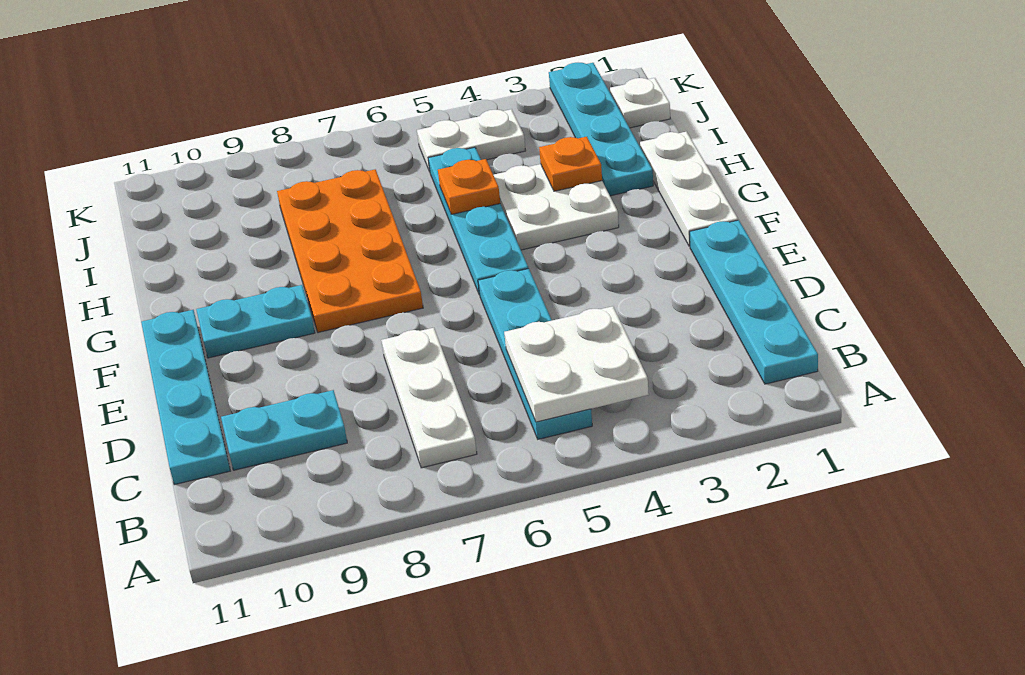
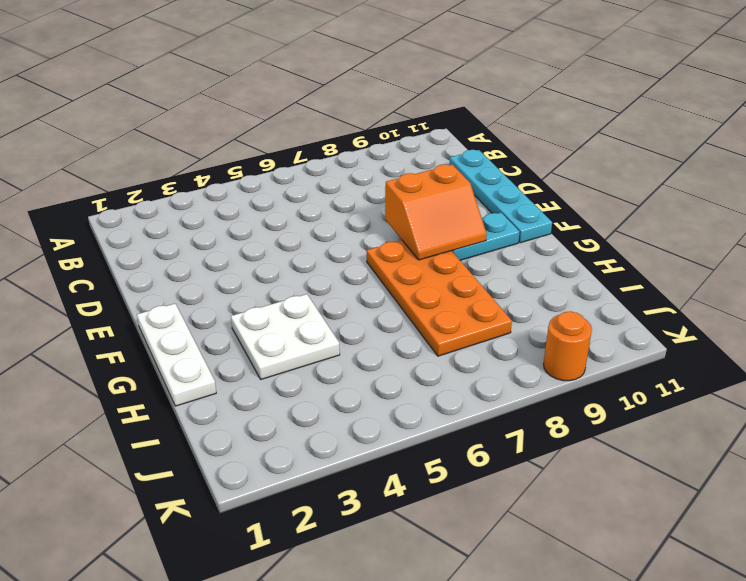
orange 2x2 slope [385,164,487,260] -> none
orange 1x1 round brick [543,311,592,381] -> none
none -> cyan 1x4 plate [690,220,818,384]
none -> cyan 1x4 plate [478,268,592,439]
none -> white 1x3 plate [381,328,477,468]

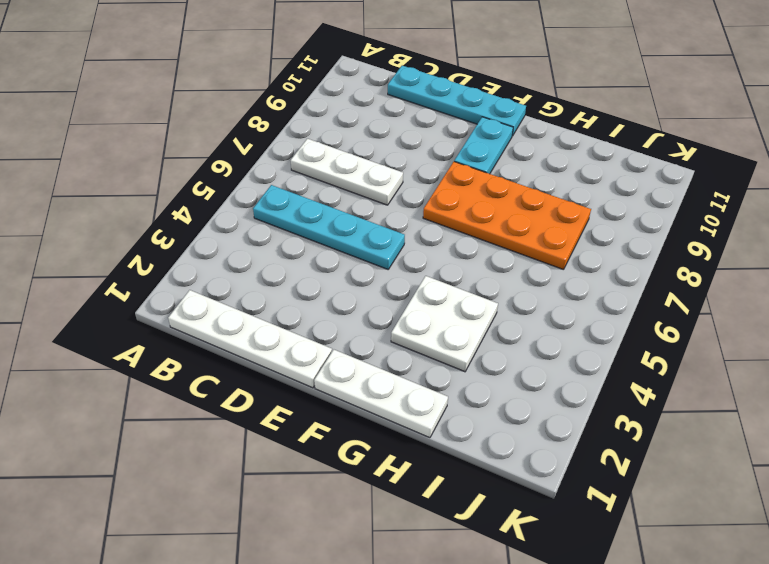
white 1x4 plate [168,290,332,388] -> cyan 1x4 plate [690,220,818,384]
none -> cyan 1x2 plate [221,390,347,470]
none -> cyan 1x4 plate [428,147,528,295]
none -> cyan 1x4 plate [549,63,653,196]

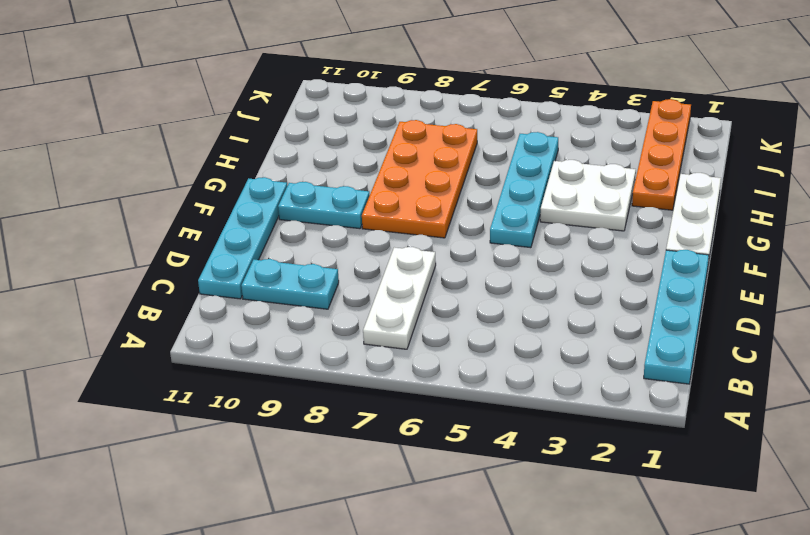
orange 1x4 plate [632,99,691,210] -> cyan 1x4 plate [549,63,653,196]
none -> cyan 1x4 plate [478,268,592,439]
none -> white 1x1 plate [610,78,670,128]
none -> white 1x2 plate [417,109,526,172]

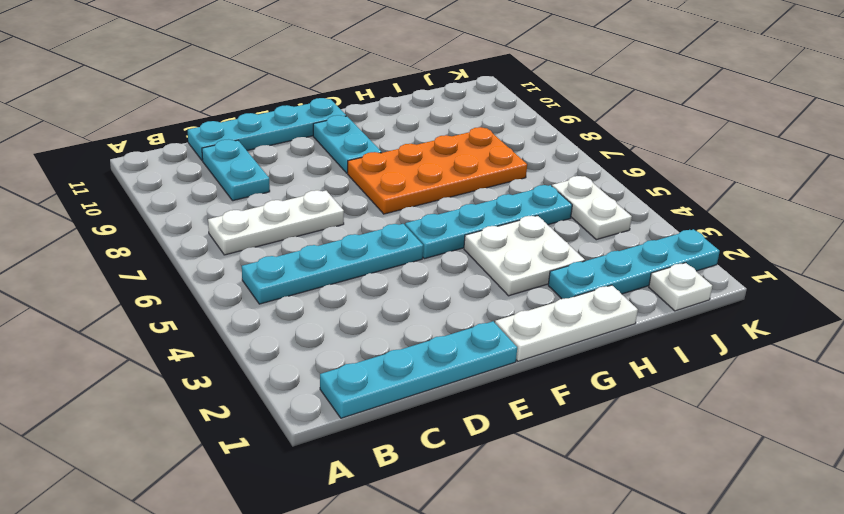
none -> white 2x2 plate [504,306,649,422]
none -> orange 1x1 plate [539,137,602,191]
none -> orange 1x1 plate [438,159,500,214]

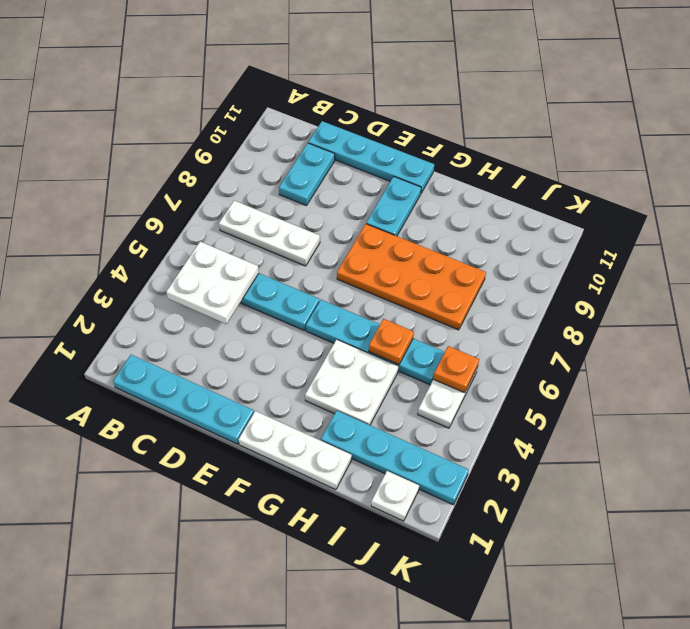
orange 1x1 plate [433,346,479,393] -> orange 1x1 plate moved to [539,137,602,191]

